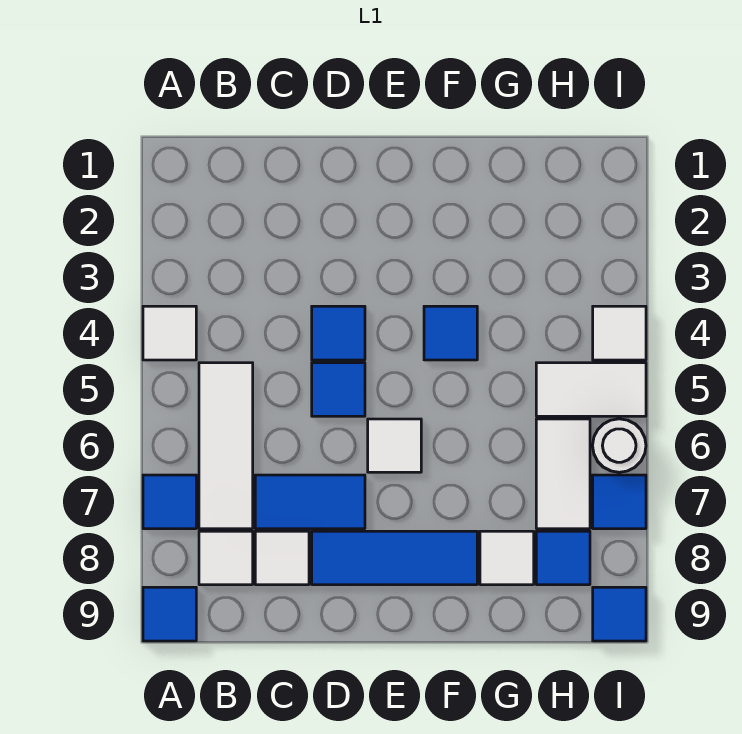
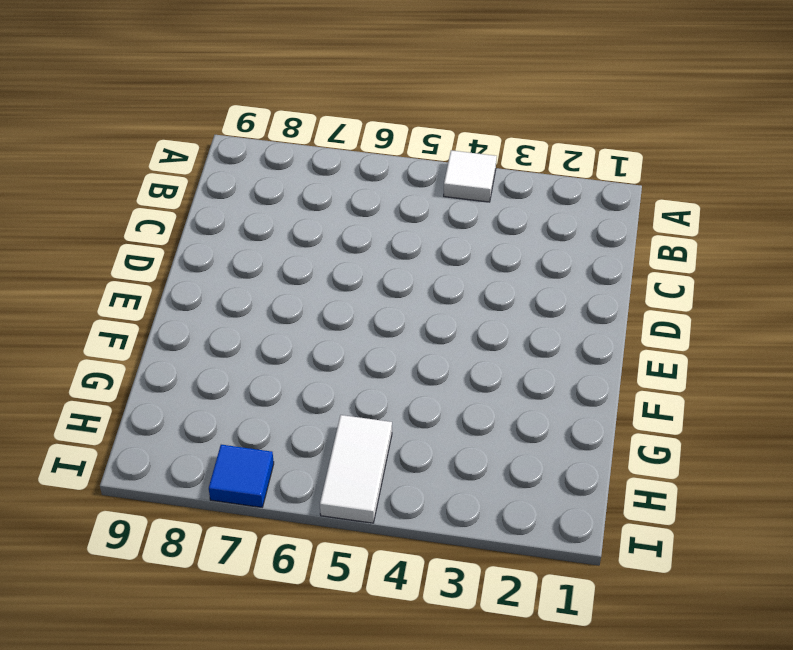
none -> blue 1x1 tile [143,475,196,529]
none -> blue 1x1 tile [143,587,196,641]
none -> white 1x3 tile [199,363,253,529]

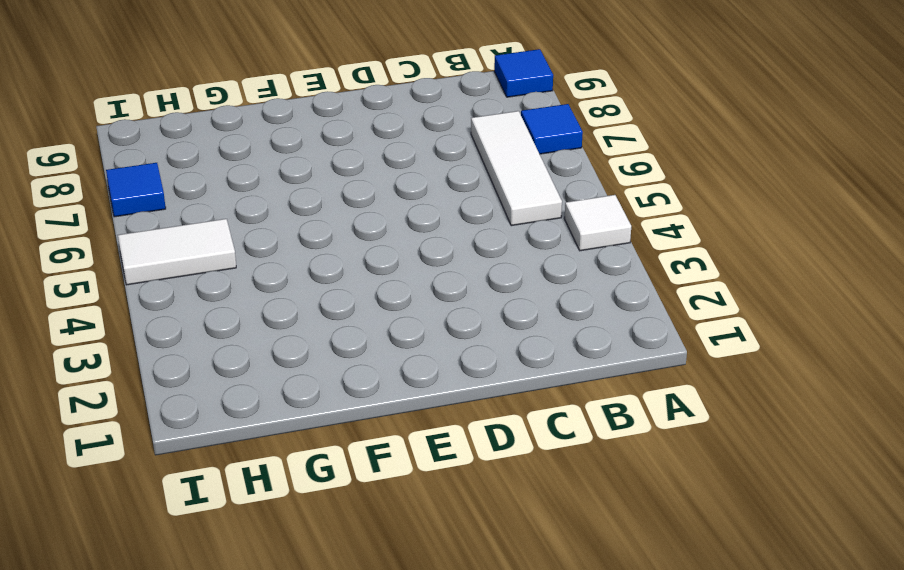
none -> white 1x1 tile [199,531,253,585]
none -> blue 1x2 tile [255,475,365,529]
none -> white 1x1 tile [255,531,309,585]

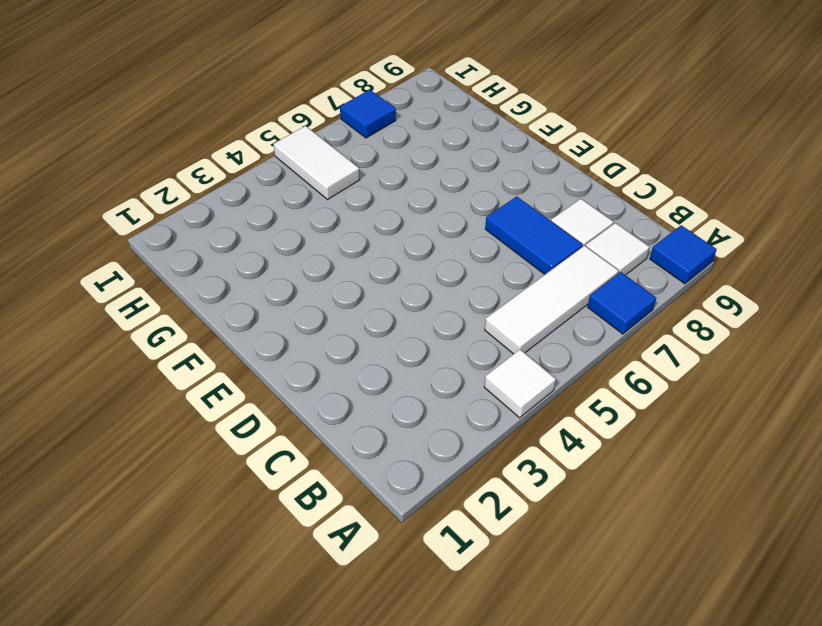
none -> blue 1x1 tile [312,306,365,360]
none -> blue 1x1 tile [312,363,365,416]
none -> blue 1x3 tile [312,531,477,585]

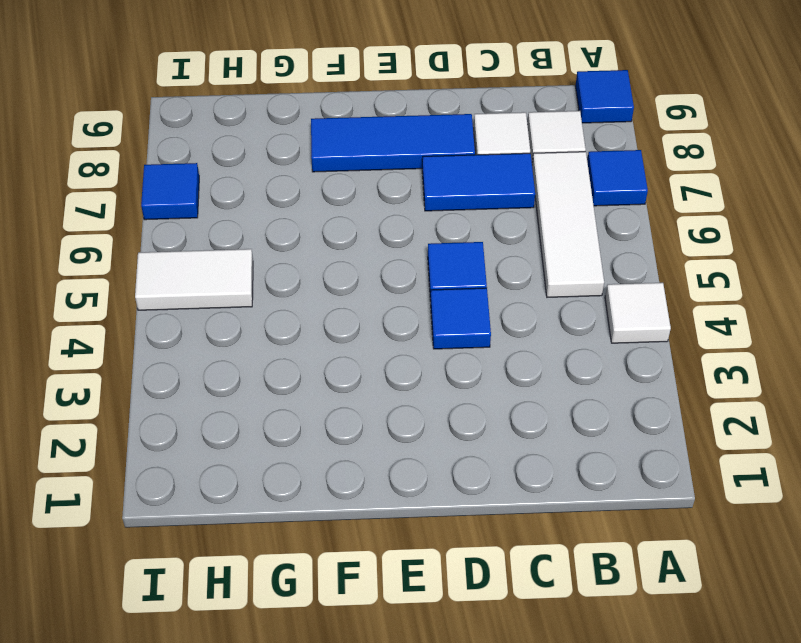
none -> white 1x1 tile [368,419,421,472]
none -> blue 1x1 tile [424,306,477,360]
none -> white 1x1 tile [480,531,534,585]

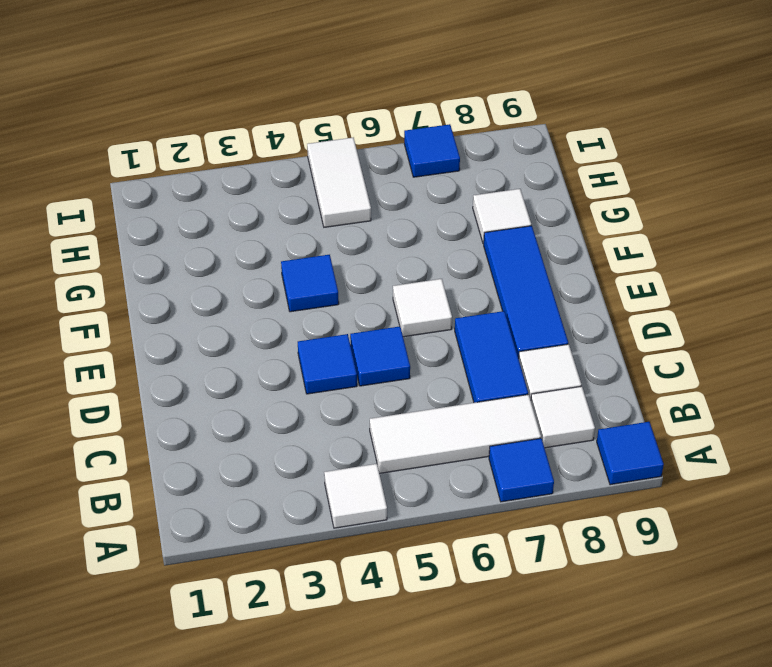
none -> white 1x2 tile [536,419,590,529]
none -> blue 1x1 tile [536,531,590,585]
none -> white 1x1 tile [593,306,646,360]

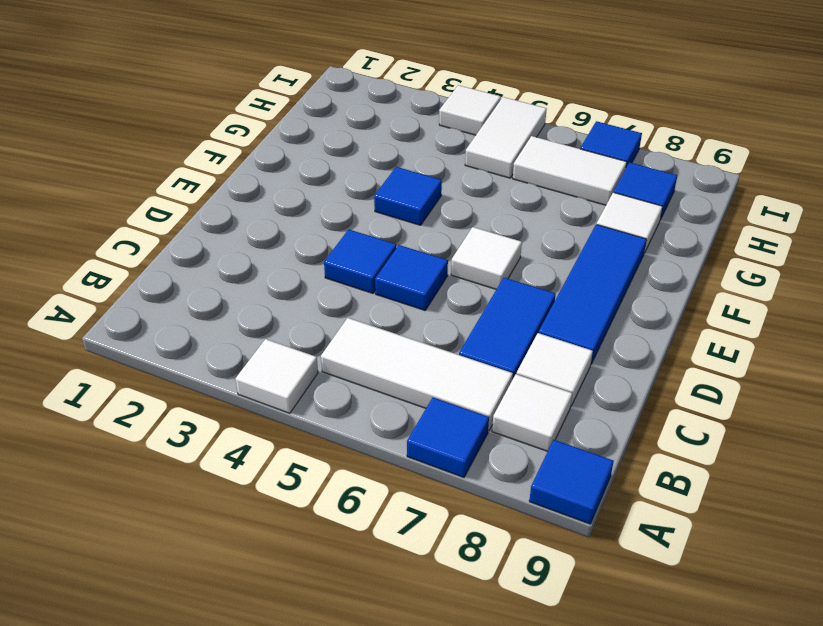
none -> white 1x1 round brick [593,419,646,472]
none -> blue 1x1 tile [593,587,646,641]

